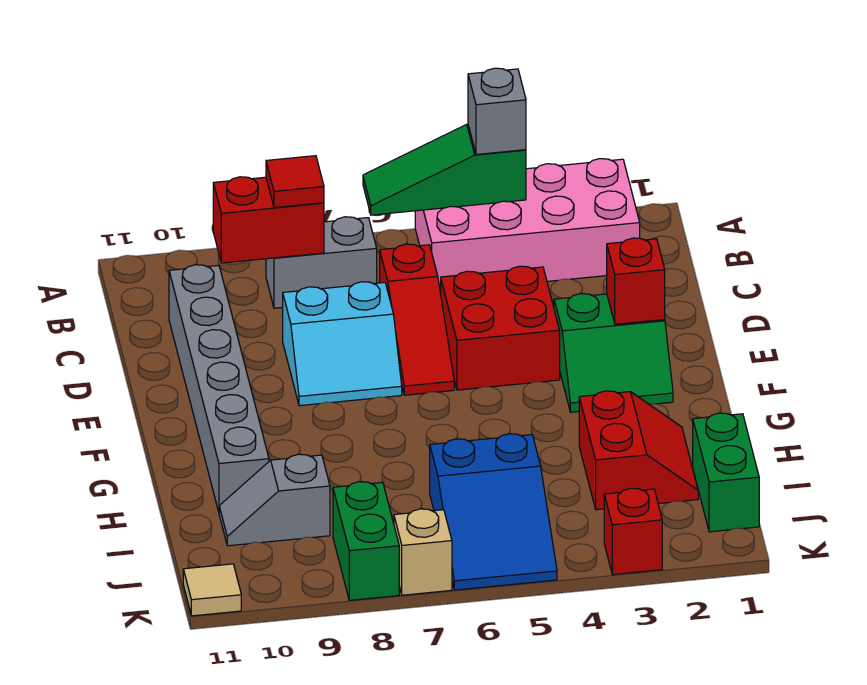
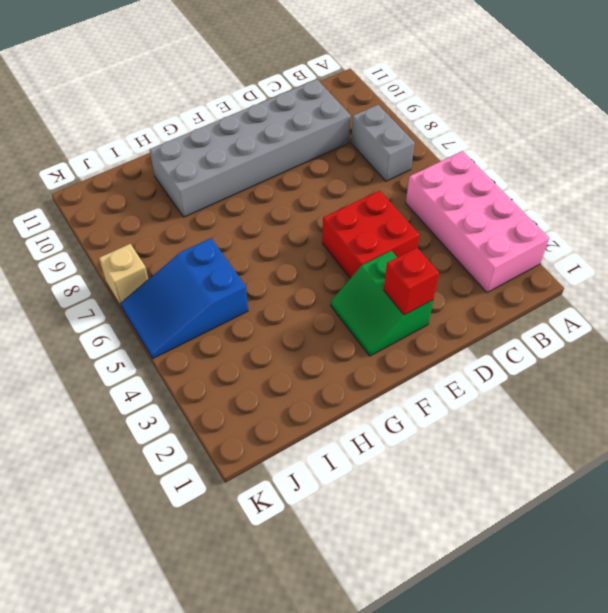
grey 2x6 brick [150,79,351,217] -> grey 1x6 brick [169,265,269,512]
none -> red 1x3 slope [380,244,454,395]
none -> cyan 2x2 slope [283,282,402,406]
none -> red 2x2 slope [579,391,698,510]

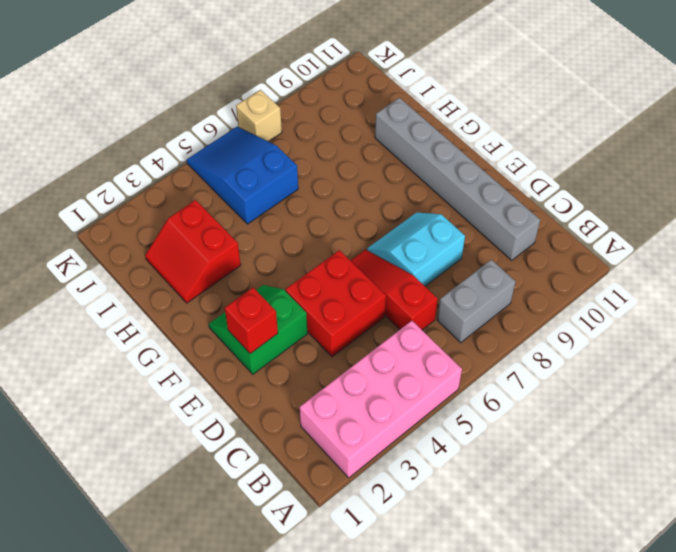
none -> green 1x2 brick [693,413,759,532]
none -> grey 1x2 slope [219,454,330,546]
none -> green 1x2 brick [333,482,399,600]

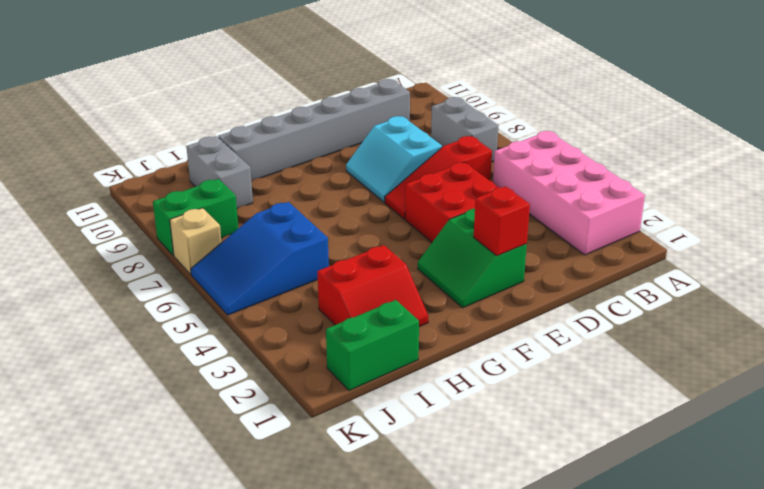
grey 1x2 brick [186,136,253,208] -> grey 1x2 slope [219,454,330,546]
none -> red 1x1 brick [604,488,662,575]
none -> tan 1x1 tile [183,564,241,616]
none -> green 1x3 slope [363,124,526,215]

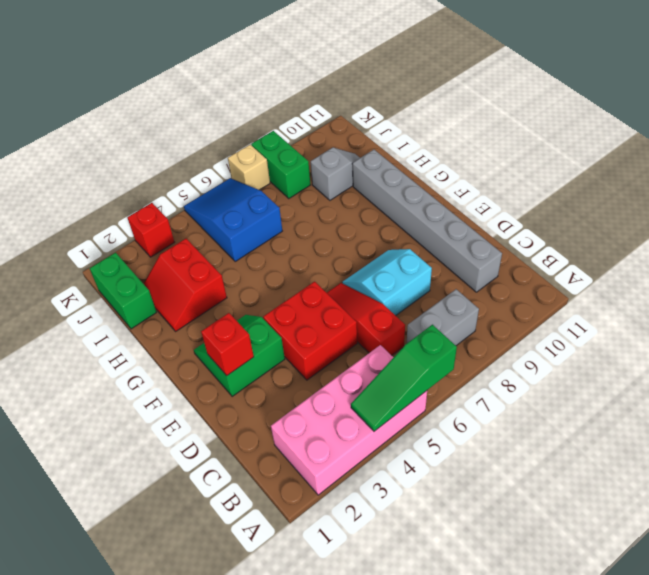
green 1x3 slope [351,325,457,431] -> green 1x3 slope turned to [363,124,526,215]
none -> tan 1x1 tile [183,564,241,616]
none -> red 1x2 brick [213,177,324,263]
none -> grey 1x1 brick [468,68,526,155]

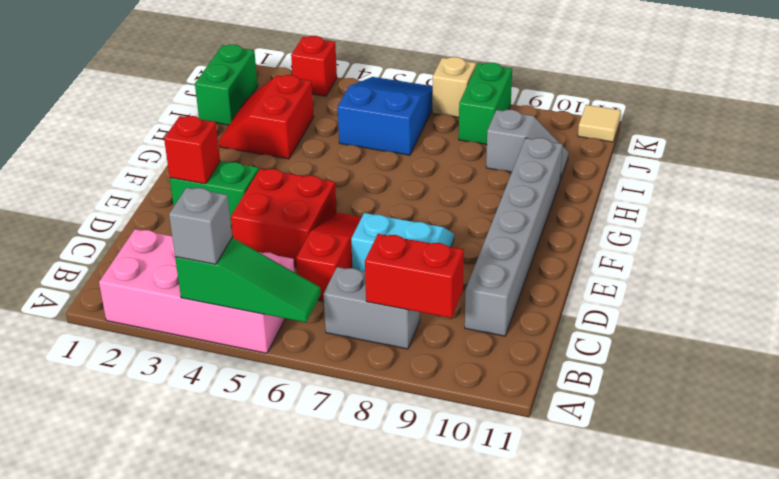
none -> red 1x1 tile [266,156,324,208]

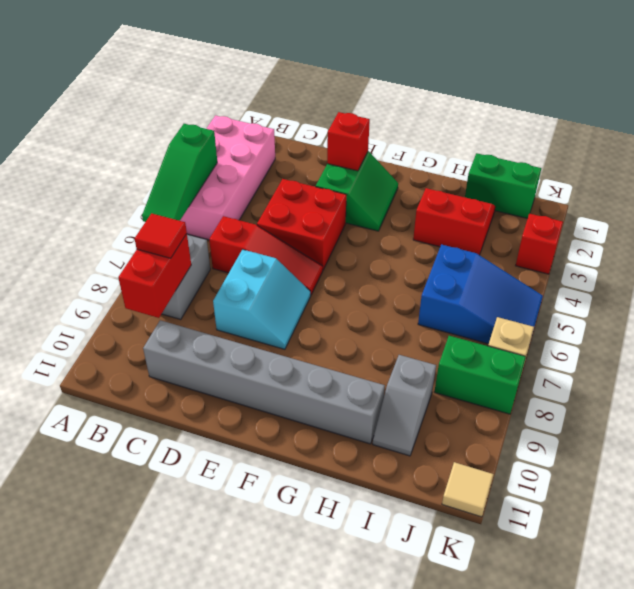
none -> grey 1x1 brick [468,68,526,155]

